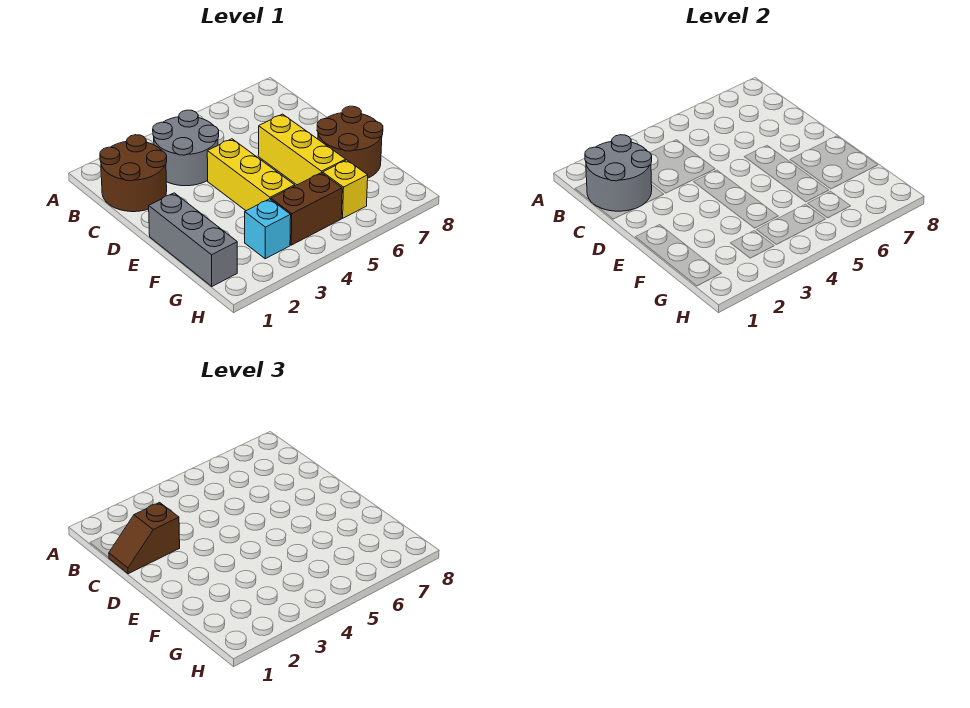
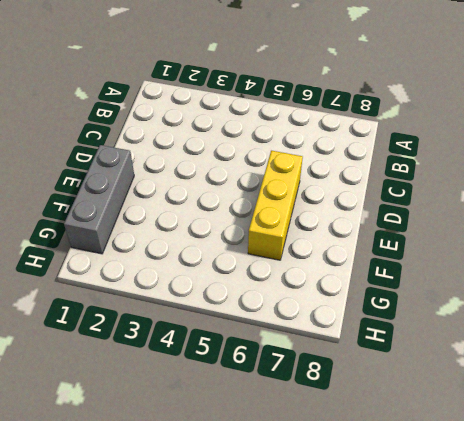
none -> brown 2x2 round brick [100,135,167,212]
none -> grey 2x2 round brick [153,110,219,186]

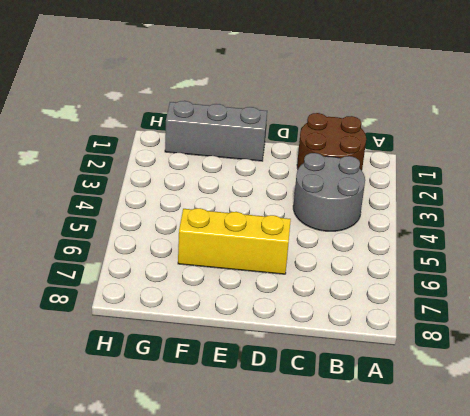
none -> yellow 1x3 brick [207,139,295,211]
none -> brown 2x2 round brick [317,106,383,178]

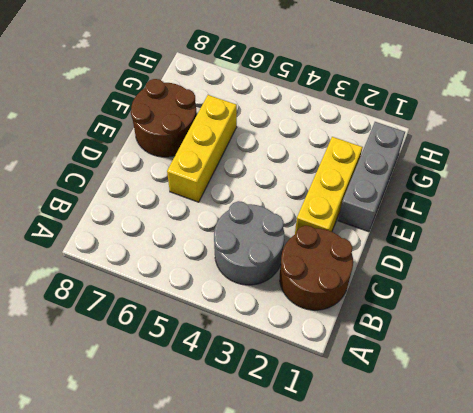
yellow 1x3 brick [295,137,363,234] -> yellow 1x3 brick moved to [207,139,295,211]
none -> cyan 1x1 brick [245,199,291,259]
none -> brown 1x2 brick [271,173,342,245]

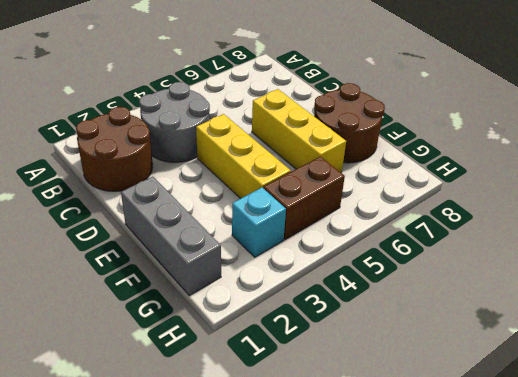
none -> yellow 1x1 brick [323,160,368,218]
none -> grey 2x2 round brick [585,135,652,211]

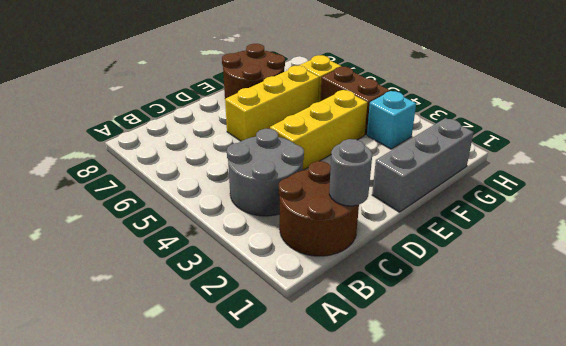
grey 1x1 round brick [329,139,372,206] -> grey 2x2 round brick [585,135,652,211]
none -> brown 1x2 slope [109,503,180,574]

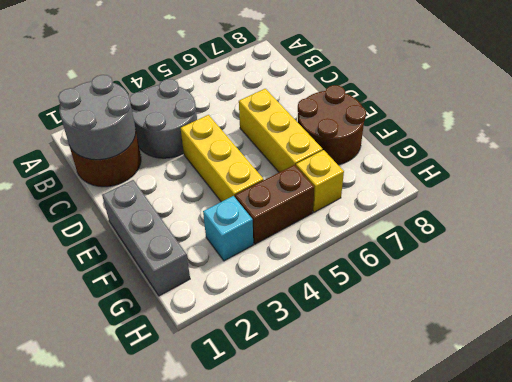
none -> brown 1x2 slope [109,503,180,574]

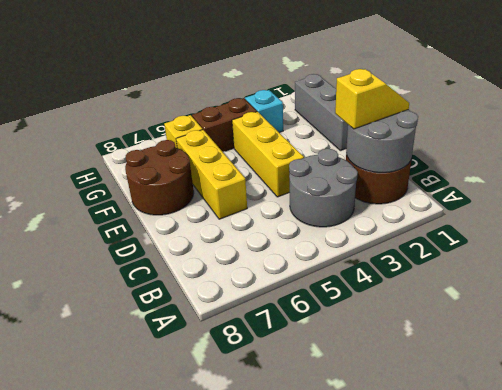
yellow 1x2 slope [335,69,409,129] -> brown 1x2 slope [109,503,180,574]

